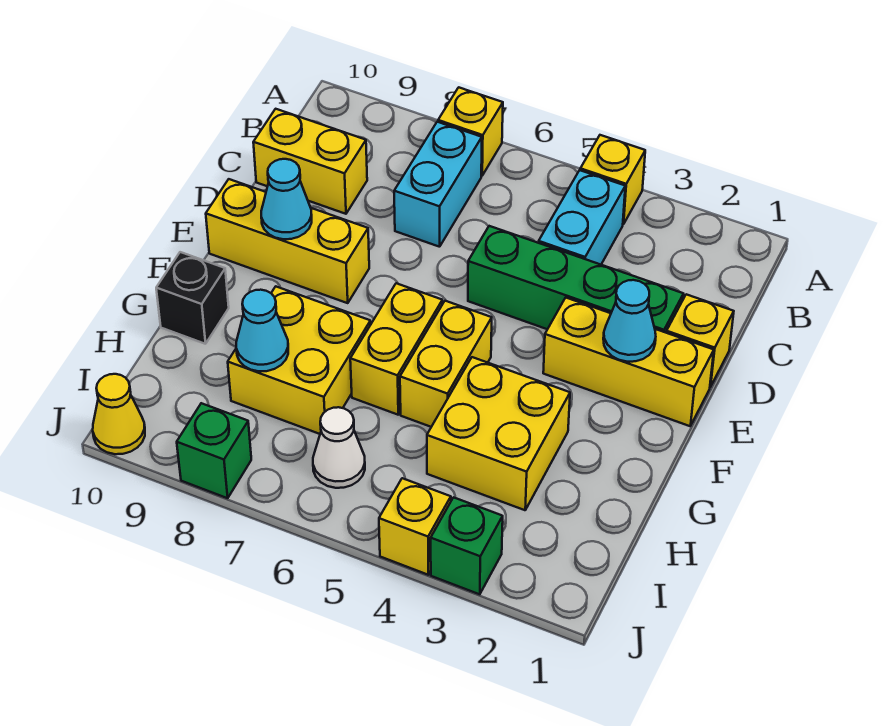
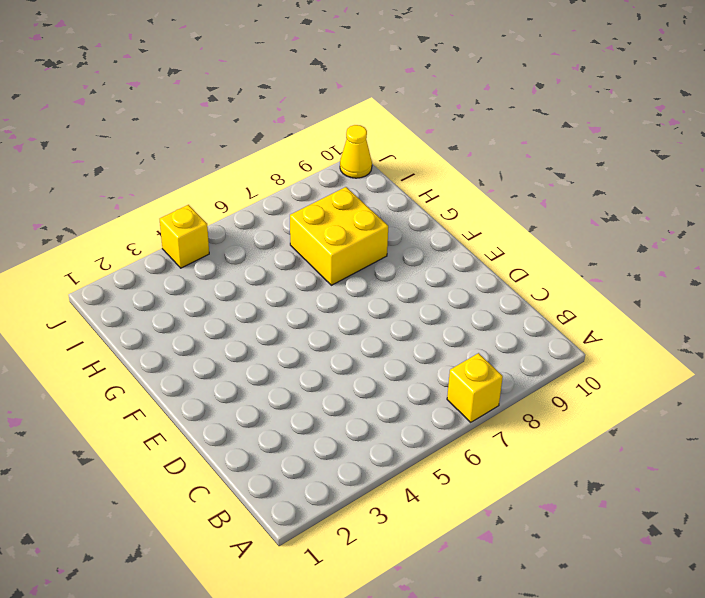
none -> yellow 1x1 brick [580,135,645,224]
none -> cyan 1x2 brick [539,170,625,265]
none -> cyan 1x2 brick [394,122,482,247]

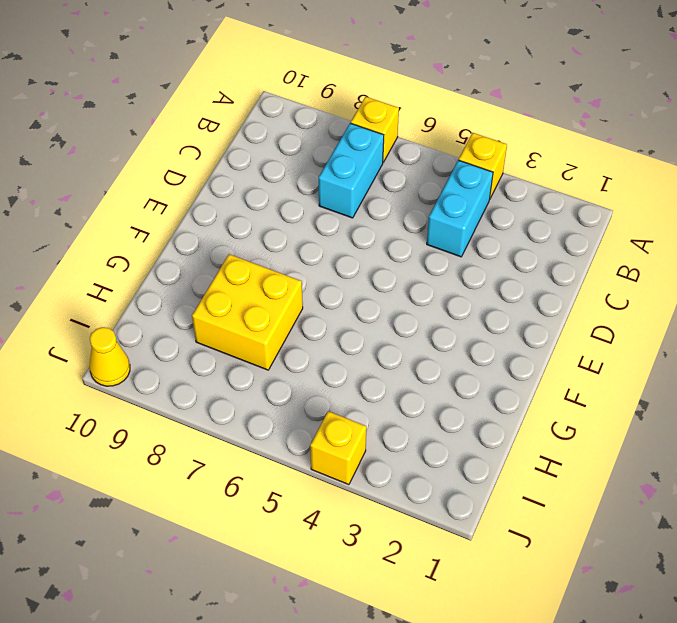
none -> yellow 1x2 brick [253,109,367,214]
none -> yellow 1x1 brick [666,294,734,387]
none -> green 1x4 brick [468,226,683,333]

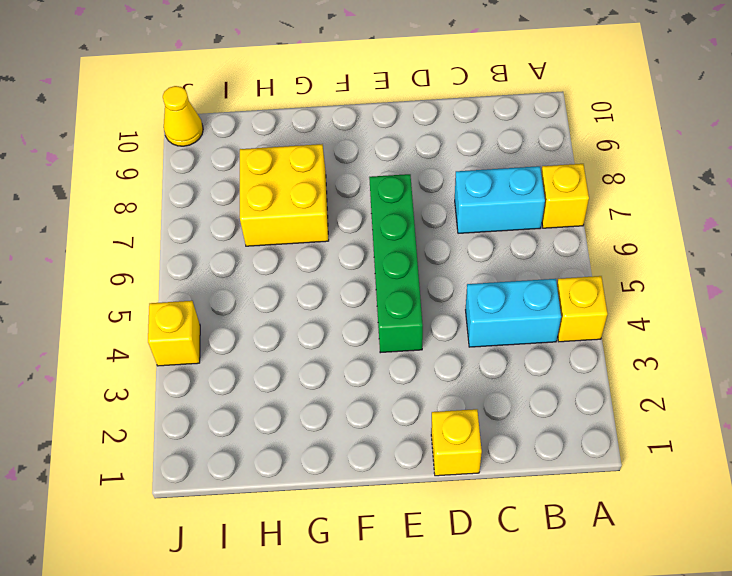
green 1x4 brick [369,174,423,353] -> green 1x4 brick moved to [468,226,683,333]
none -> yellow 1x2 brick [253,109,367,214]
none -> yellow 1x3 brick [543,298,714,426]
none -> yellow 1x3 brick [206,179,369,303]

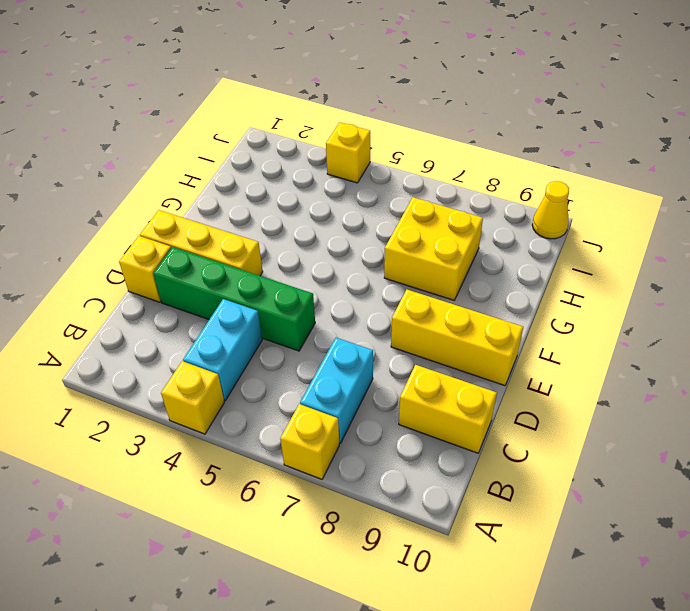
none -> yellow 1x2 brick [400,301,492,427]
none -> yellow 1x2 brick [350,283,442,415]
none -> yellow 2x2 brick [427,357,570,510]

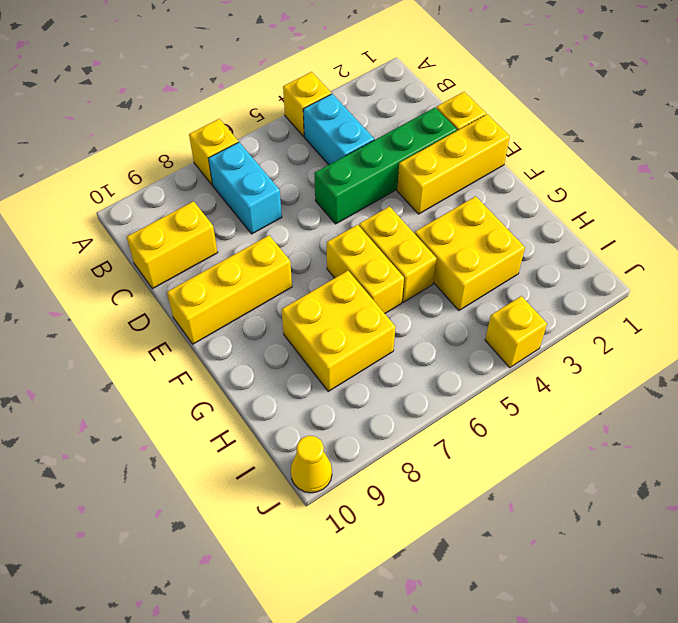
none -> black 1x1 brick [156,252,229,344]
none -> white 1x1 cone [313,407,365,488]
none -> green 1x1 brick [431,497,503,594]

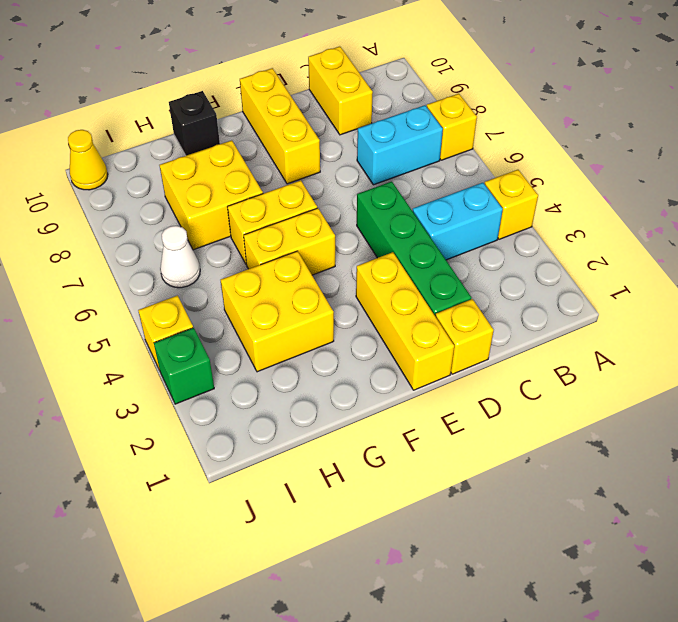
none -> green 1x1 brick [177,403,251,498]
none -> cyan 1x1 cone [603,280,656,362]
none -> cyan 1x1 cone [261,159,312,239]

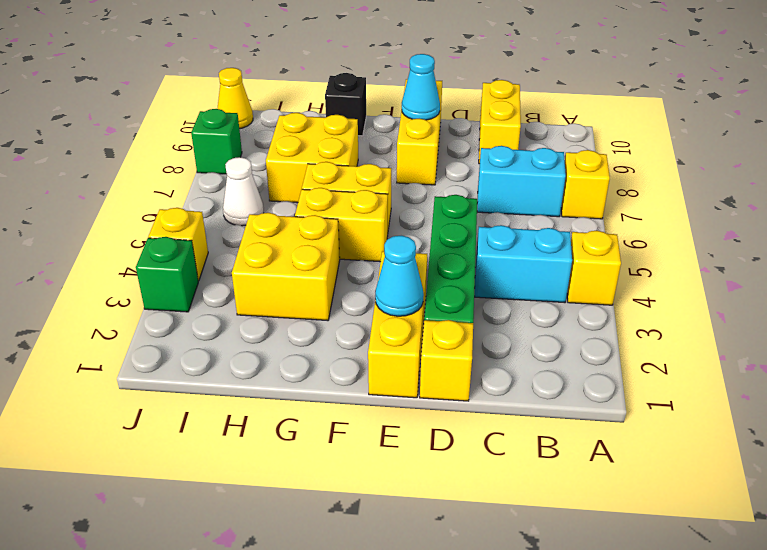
none -> cyan 1x1 cone [236,290,288,371]

